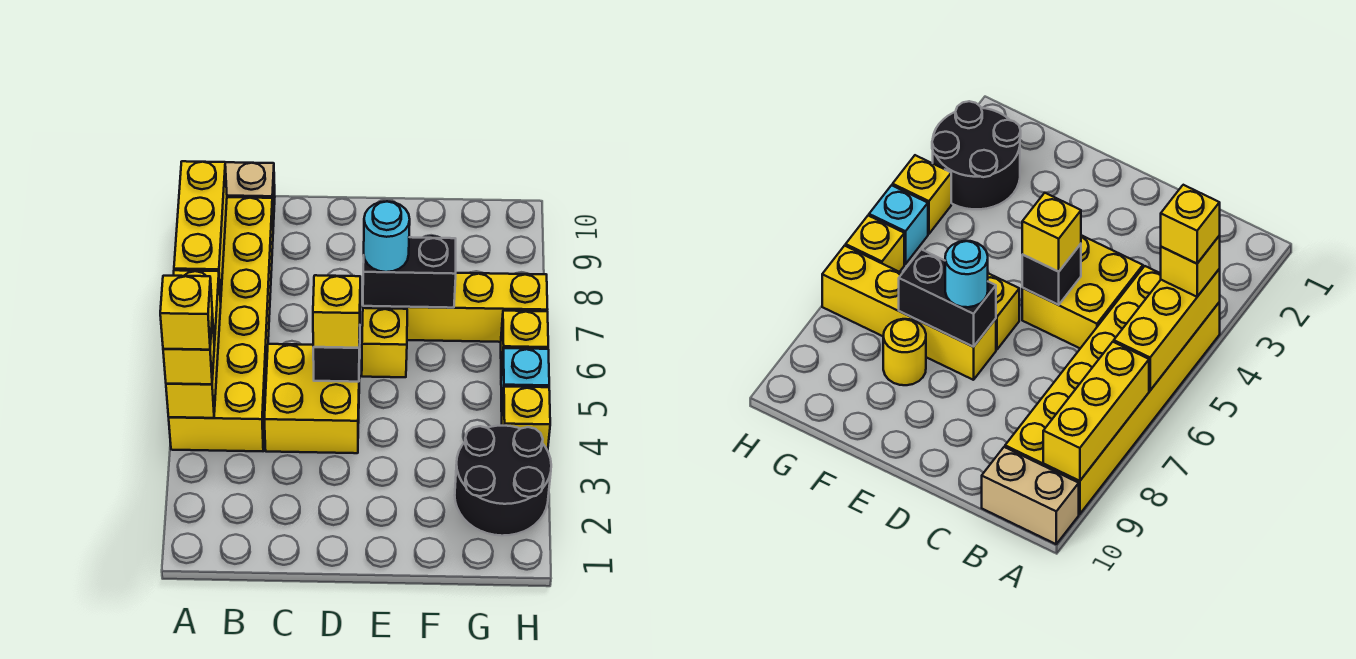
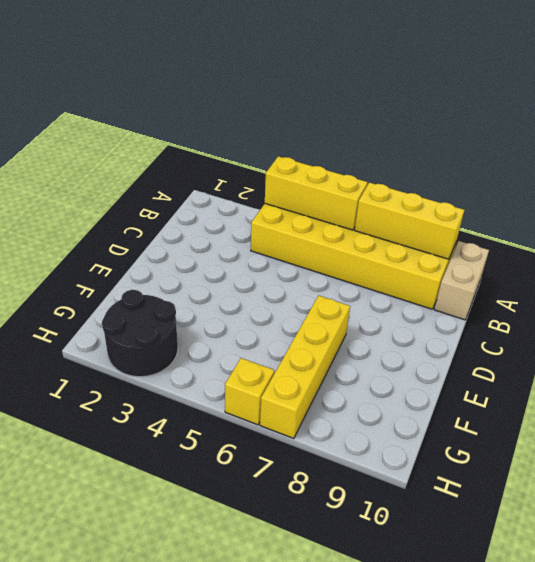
none -> yellow 2x2 brick [264,344,360,453]
none -> yellow 1x1 brick [362,308,407,377]
none -> yellow 1x1 round brick [883,319,926,385]

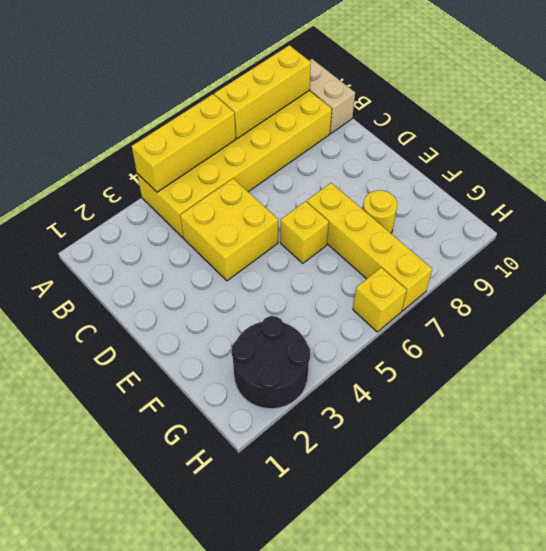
none -> yellow 1x1 brick [502,387,550,450]
none -> cyan 1x1 brick [501,348,549,412]
none -> black 1x1 brick [313,339,360,382]

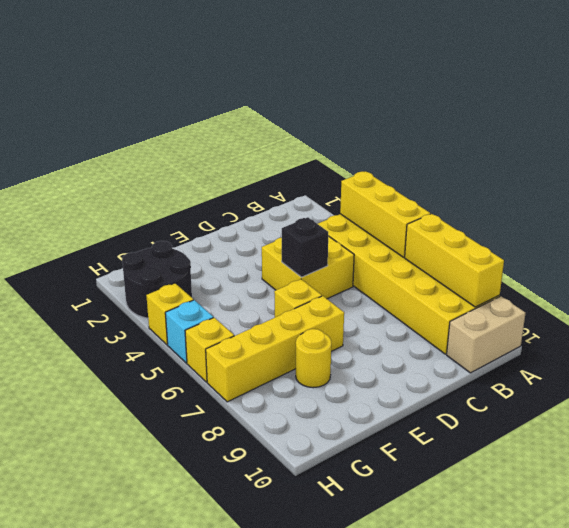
none -> black 1x2 brick [363,237,456,308]
none -> yellow 1x1 brick [163,314,214,384]
none -> yellow 1x1 brick [313,275,360,348]

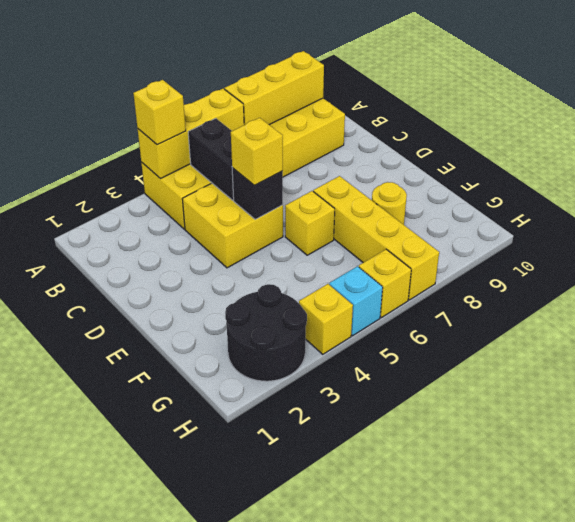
black 1x2 brick [188,118,234,200] -> black 1x2 brick moved to [363,237,456,308]
none -> tan 1x2 brick [225,162,275,226]
none -> cyan 1x1 round brick [364,201,410,272]
none -> yellow 1x1 brick [160,276,212,350]

